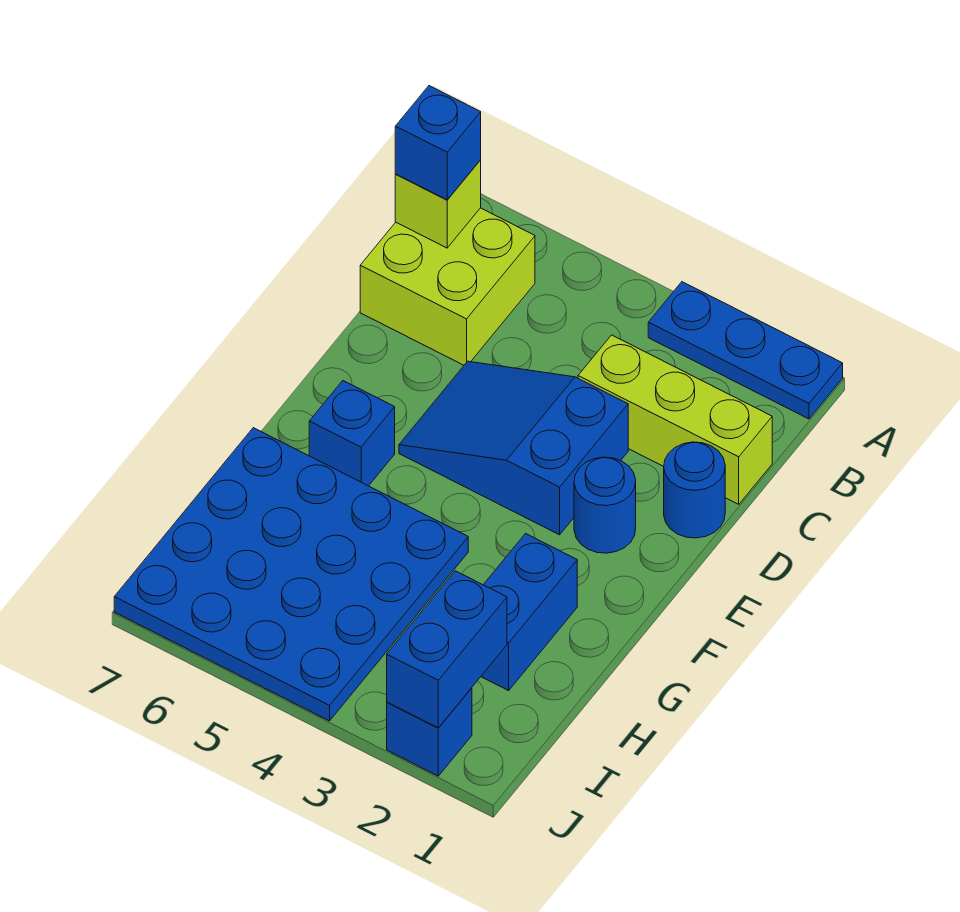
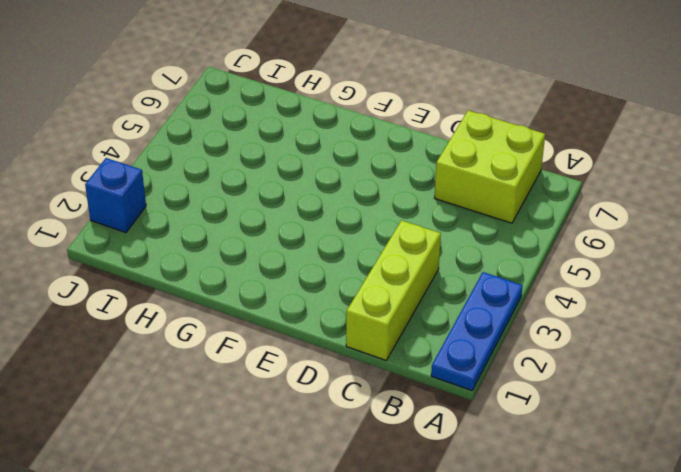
none -> blue 1x1 round brick [664,442,725,538]
none -> blue 2x3 slope [399,361,628,535]
none -> blue 1x1 round brick [574,457,636,553]

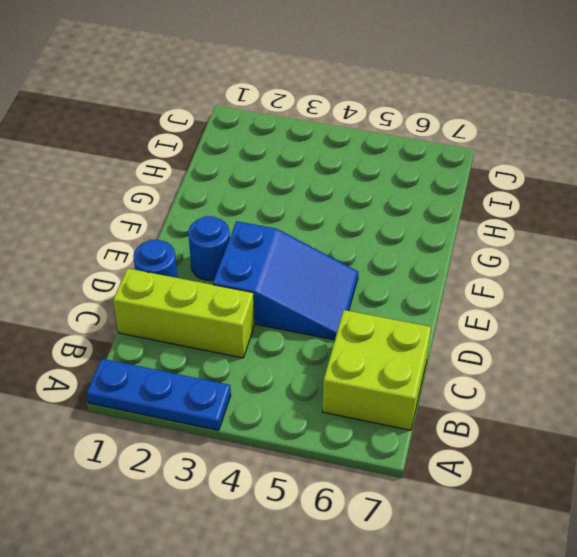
none -> blue 1x1 brick [309,381,395,486]
none -> blue 1x2 brick [481,534,577,691]
none -> blue 4x4 plate [114,428,468,721]

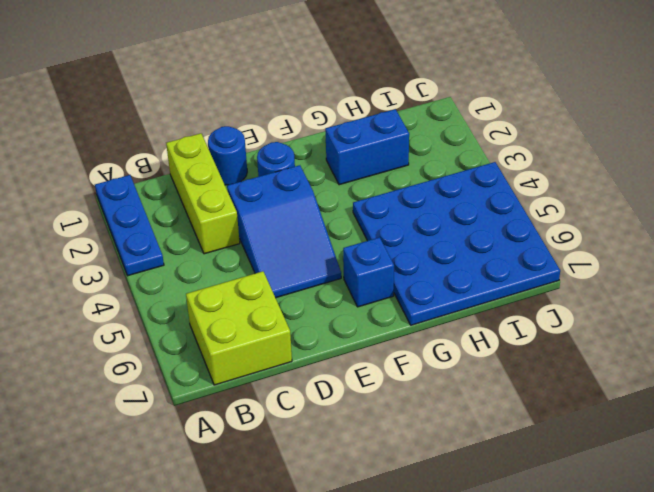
none -> blue 1x1 brick [387,688,472,776]
none -> lime 1x1 brick [395,160,481,248]
none -> blue 1x2 brick [387,571,507,728]

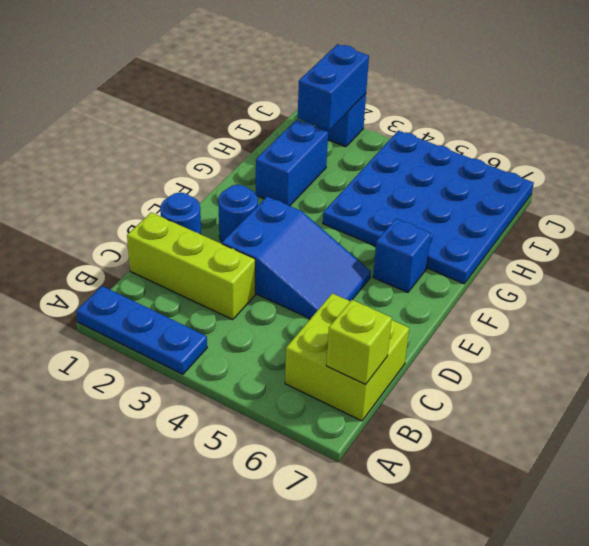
none -> blue 1x1 brick [395,86,481,200]

